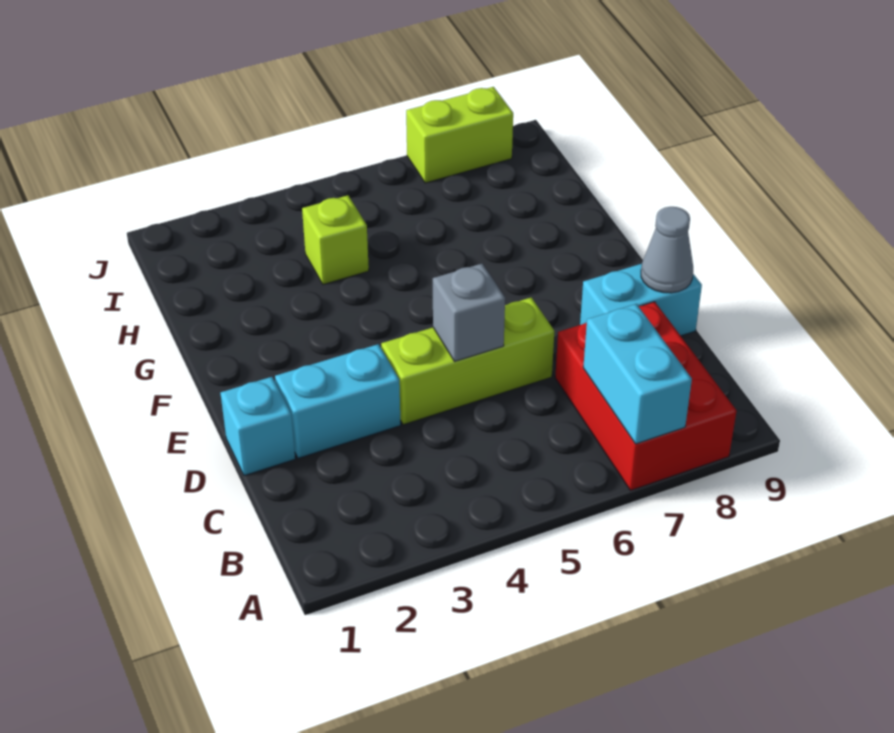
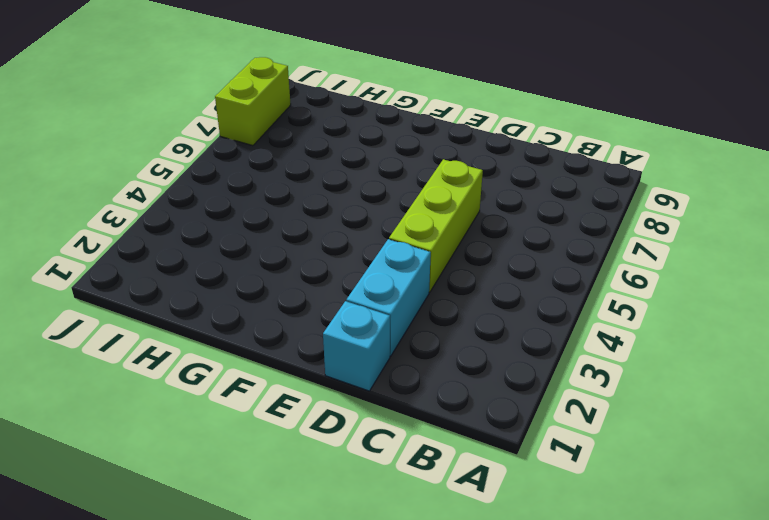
none -> red 2x3 brick [555,302,737,490]
none -> cyan 1x2 brick [580,264,702,336]

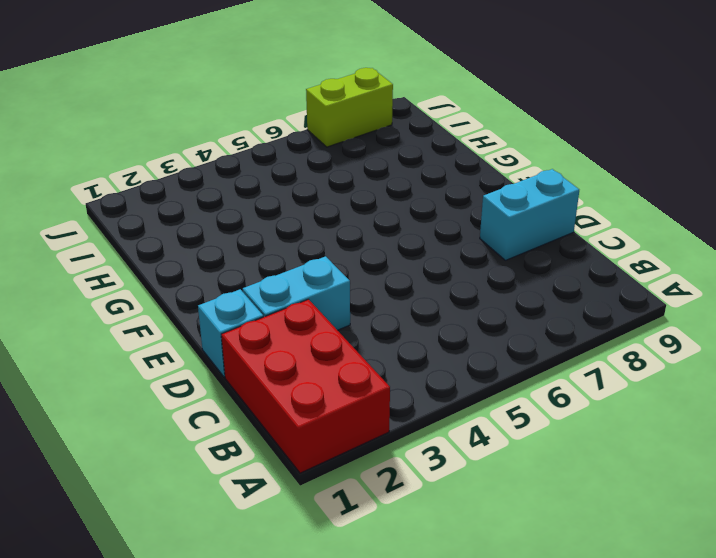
red 2x3 brick [221,299,390,473] -> red 2x3 brick moved to [555,302,737,490]
none -> lime 1x3 brick [381,297,554,425]
none -> lime 1x1 brick [302,195,369,285]

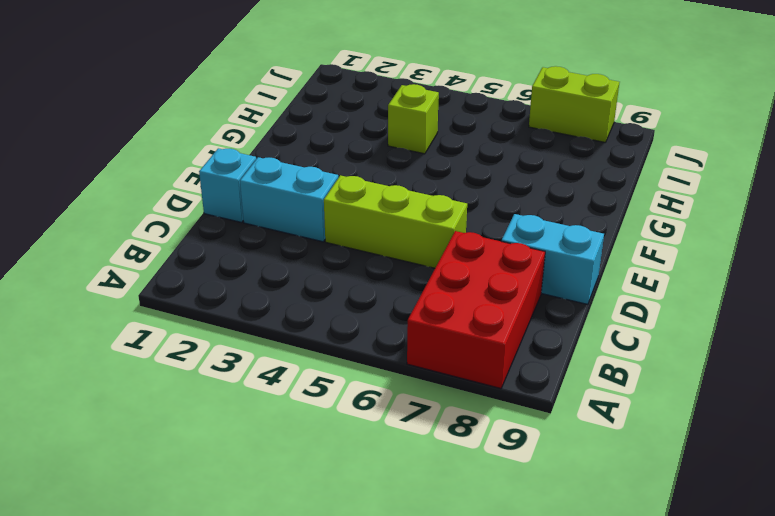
none -> cyan 1x2 brick [583,304,692,444]
none -> grey 1x1 brick [433,264,505,361]

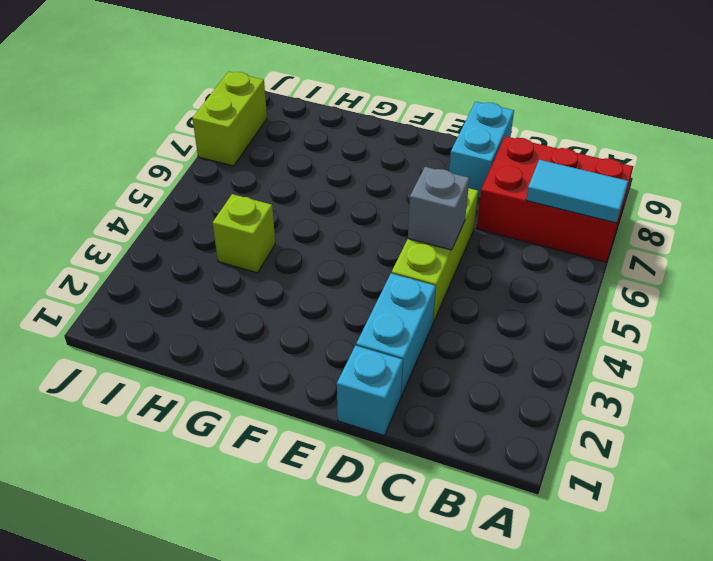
cyan 1x2 tile [526,160,628,223] -> cyan 1x2 brick [583,304,692,444]
none -> grey 1x1 cone [641,207,693,293]

